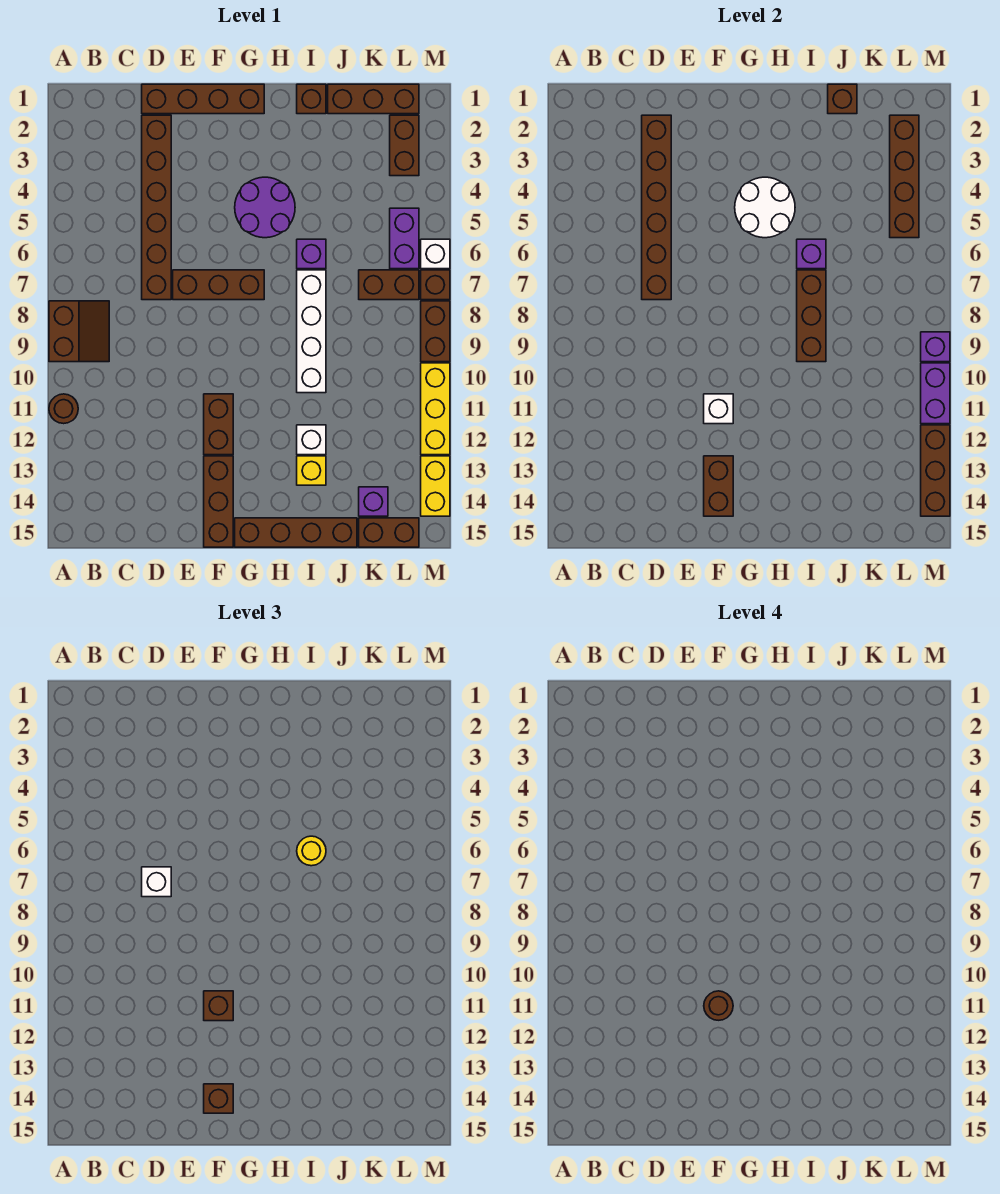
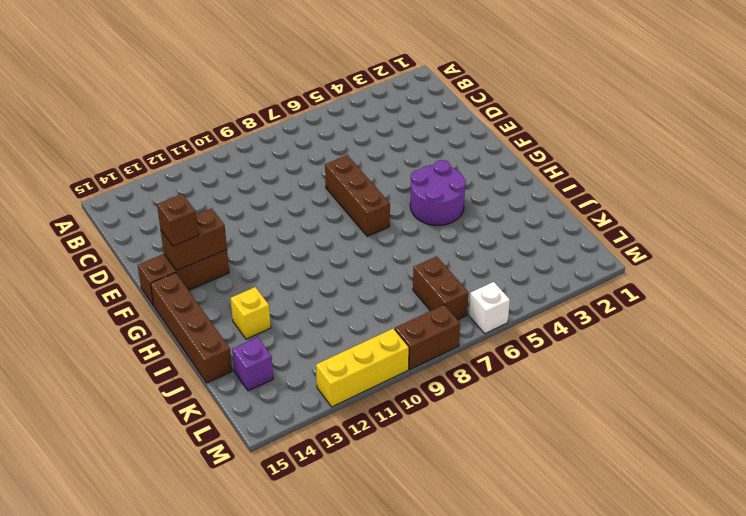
none -> brown 2x2 slope [49,301,109,362]
none -> brown 1x1 round brick [49,394,78,424]
none -> brown 1x4 brick [142,84,264,114]
none -> brown 1x6 brick [142,115,171,300]

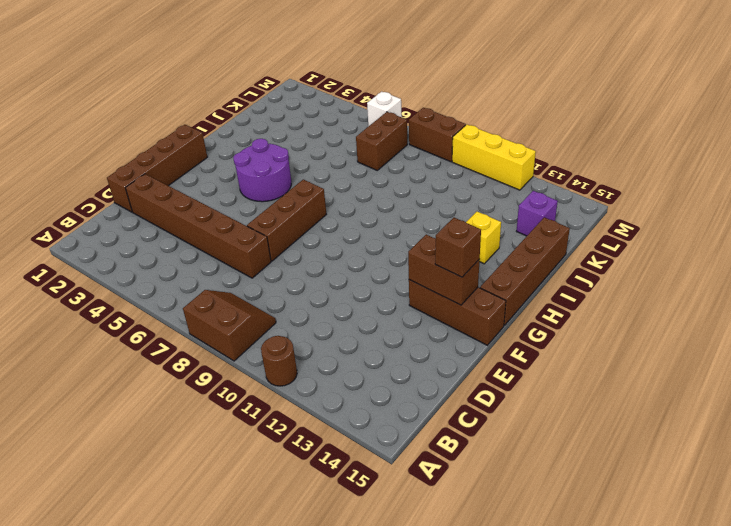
none -> brown 1x2 brick [204,394,233,455]
none -> brown 1x1 brick [297,84,326,114]
none -> purple 1x1 brick [297,239,326,269]
none -> white 1x4 brick [297,270,326,393]

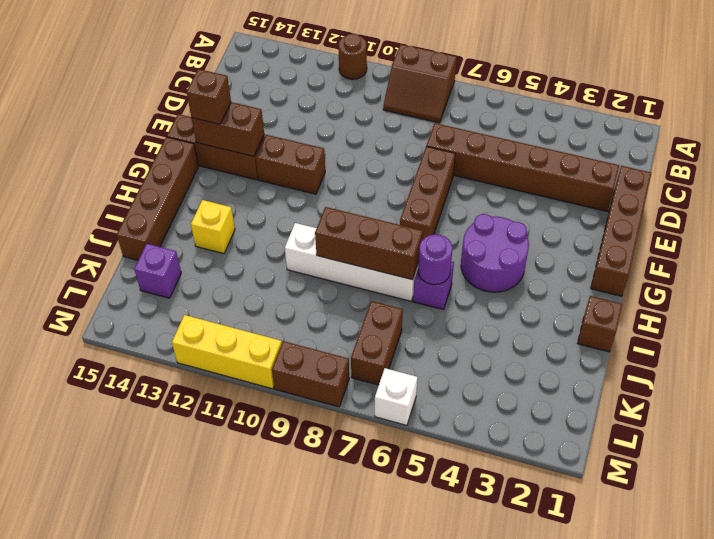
purple 1x1 round brick [418,234,453,285] -> purple 1x1 brick [797,239,826,269]
none -> white 1x1 brick [297,425,326,455]
none -> brown 1x3 brick [328,84,419,114]
none -> brown 1x2 brick [359,518,419,547]
none -> brown 1x2 brick [390,115,419,176]

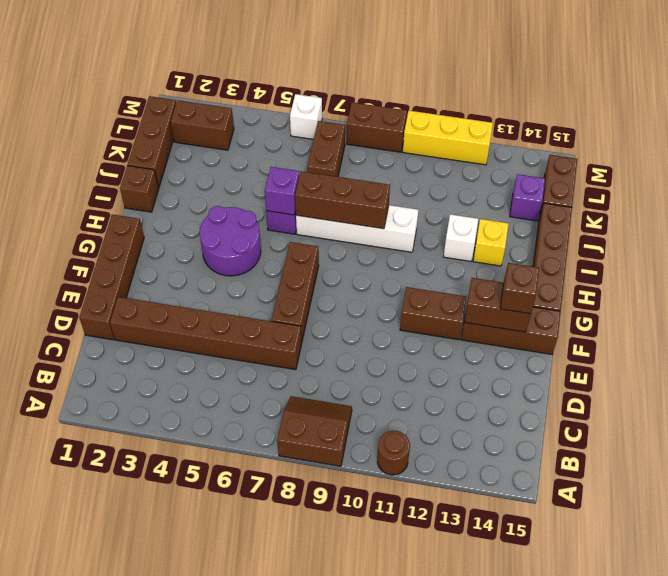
none -> purple 1x2 brick [390,208,419,269]
none -> brown 1x1 brick [421,270,450,300]
none -> yellow 1x2 brick [421,456,450,516]
none -> brown 1x6 brick [642,115,671,300]

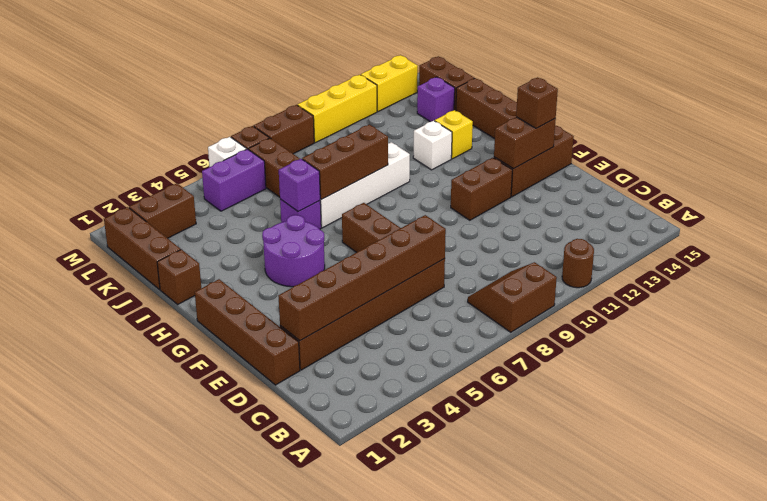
none -> white 1x1 brick [704,394,733,424]
none -> white 2x2 round brick [735,177,795,238]
none -> brown 1x1 brick [828,84,857,114]
none -> brown 1x4 brick [890,115,919,238]

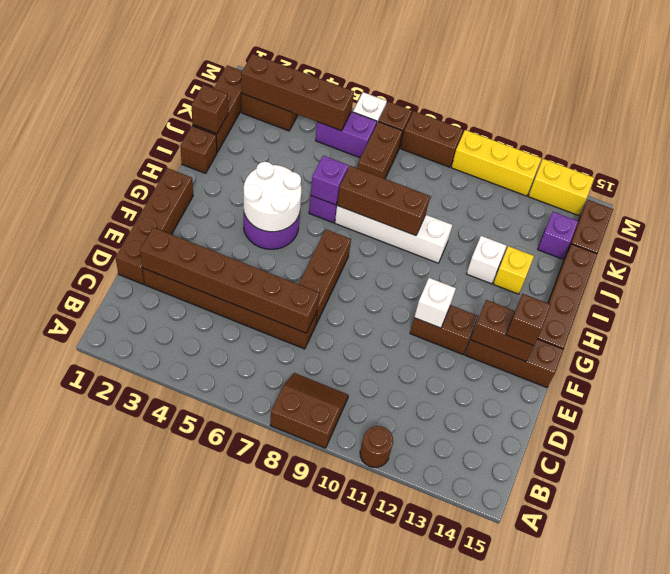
none -> purple 1x1 brick [921,332,950,362]
none -> purple 1x2 brick [921,363,950,424]
none -> brown 1x3 brick [921,425,950,516]
none -> white 1x1 brick [142,867,171,897]

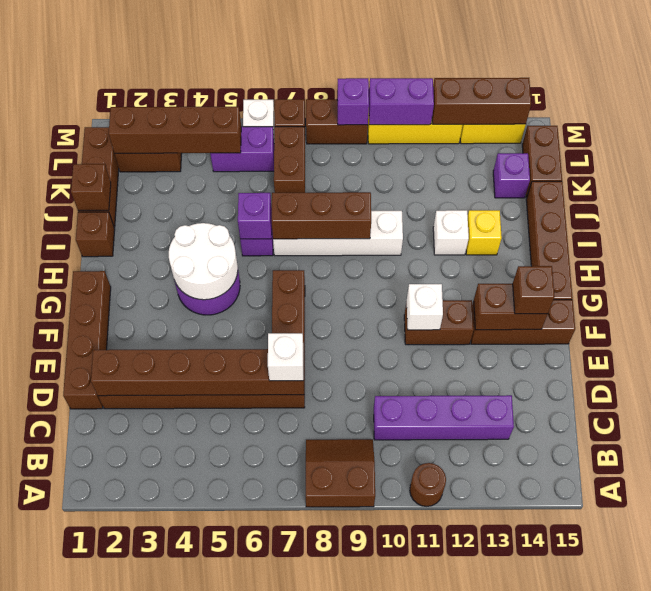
purple 1x4 brick [374,395,514,440] -> none
none -> brown 1x1 brick [204,991,233,1021]
none -> yellow 1x1 round brick [297,836,326,866]
none -> brown 1x1 round brick [704,991,733,1020]

